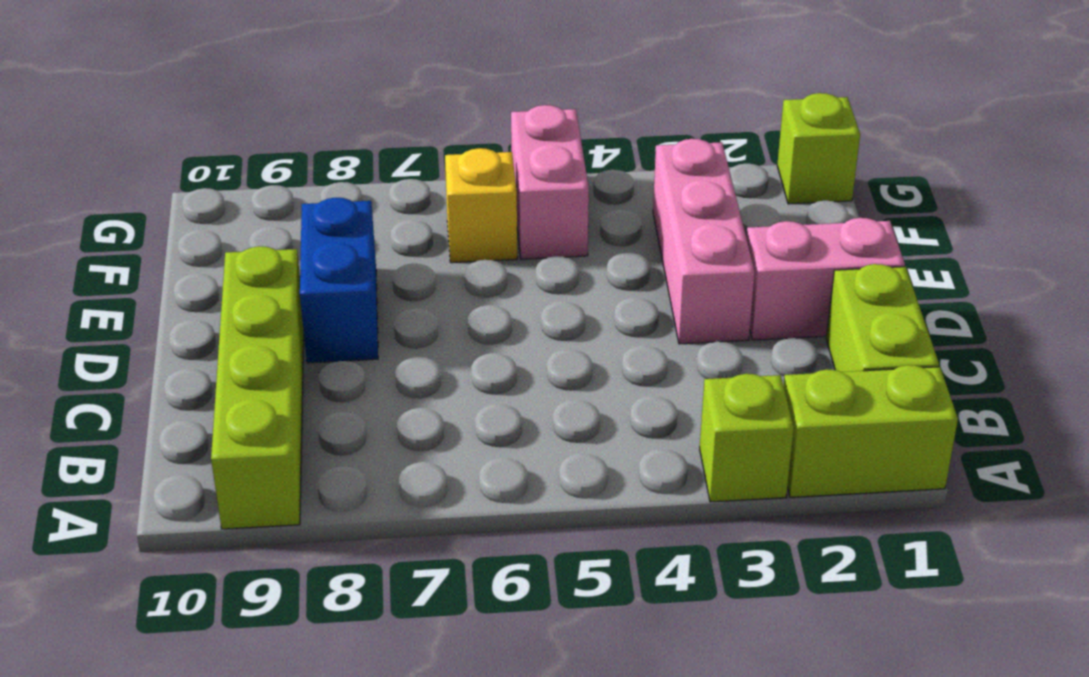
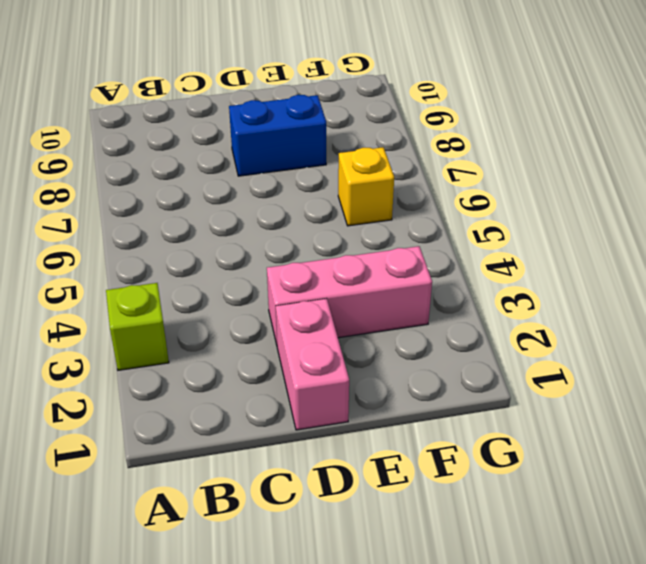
none -> lime 1x2 brick [783,365,958,497]
none -> lime 1x4 brick [211,246,304,529]

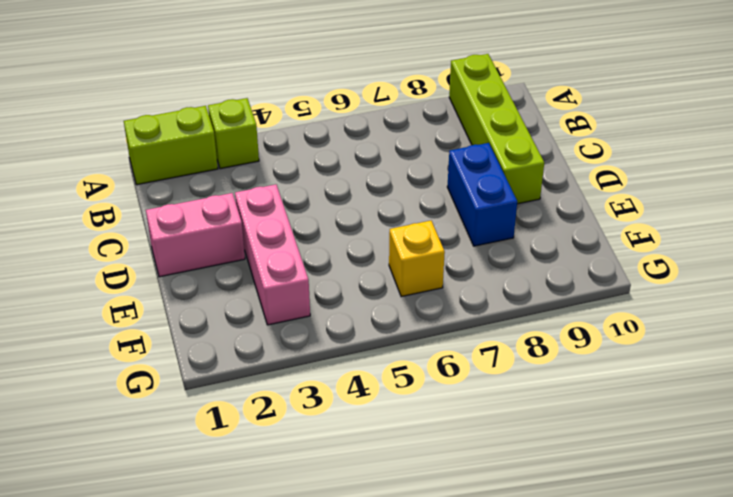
none -> lime 1x2 brick [826,264,939,372]
none -> pink 1x2 brick [511,105,589,259]

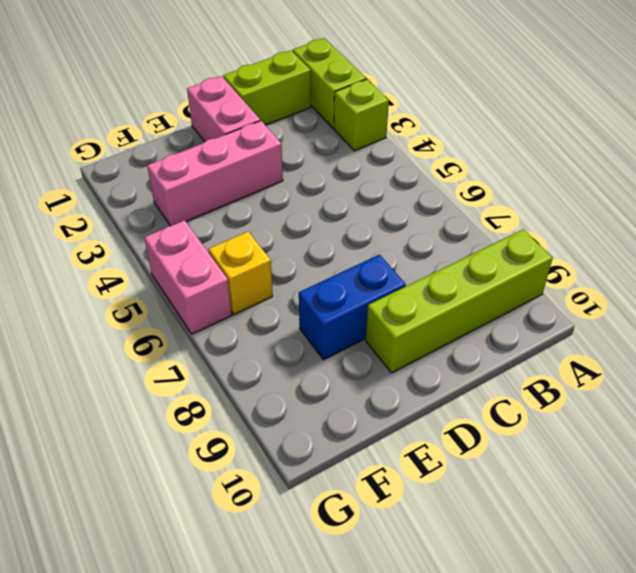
pink 1x2 brick [144,220,232,334] -> pink 1x2 brick turned to [511,105,589,259]
none -> lime 1x1 brick [777,93,860,204]

